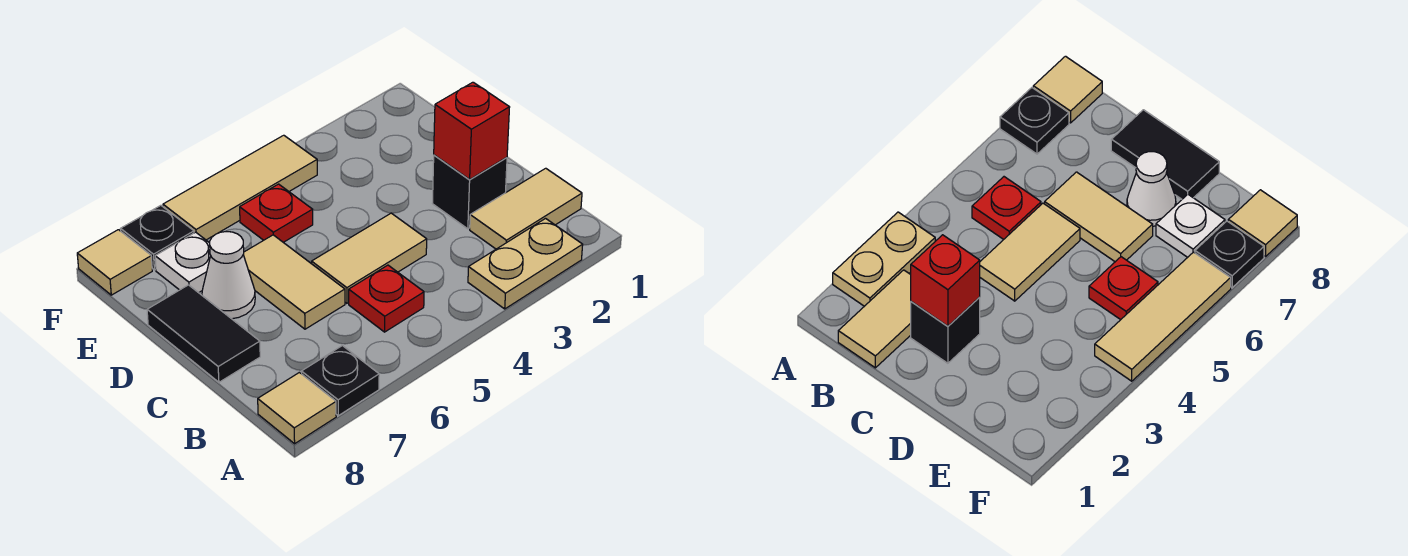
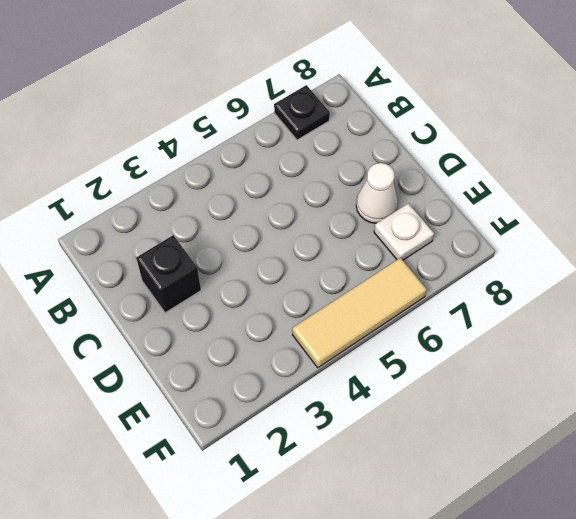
none -> tan 1x2 plate [468,219,583,309]
none -> tan 1x1 tile [258,372,336,444]
none -> tan 1x2 tile [470,168,582,249]

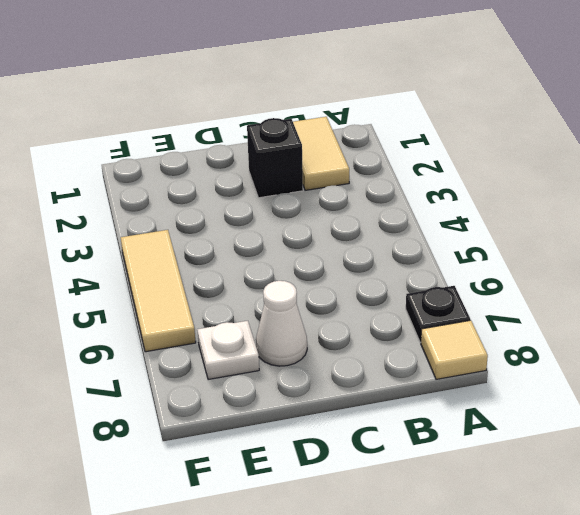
none -> tan 1x2 plate [468,219,583,309]
none -> red 1x1 plate [349,265,424,332]
none -> tan 1x2 tile [312,213,427,303]

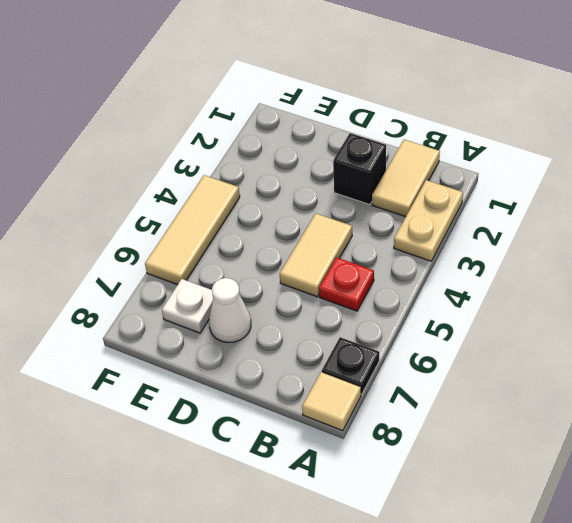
none -> tan 1x2 tile [243,235,345,329]
none -> black 1x2 tile [147,285,260,382]
none -> red 1x1 plate [240,184,313,242]

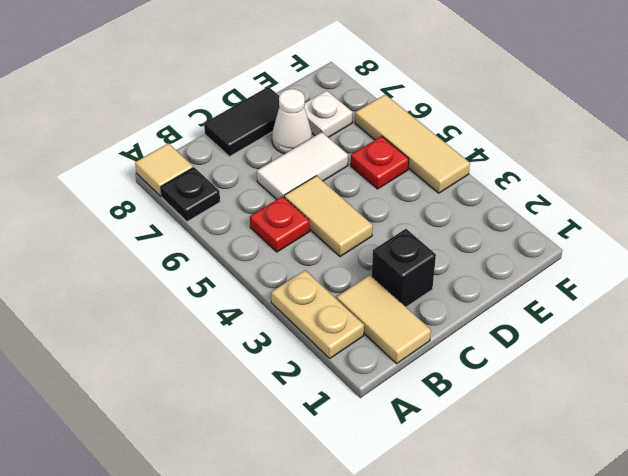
white 1x2 tile [257,132,348,199] -> tan 1x2 tile [243,235,345,329]
none -> black 1x1 plate [121,205,194,270]
none -> tan 1x1 tile [77,230,152,295]
none -> red 1x1 brick [434,82,510,179]

